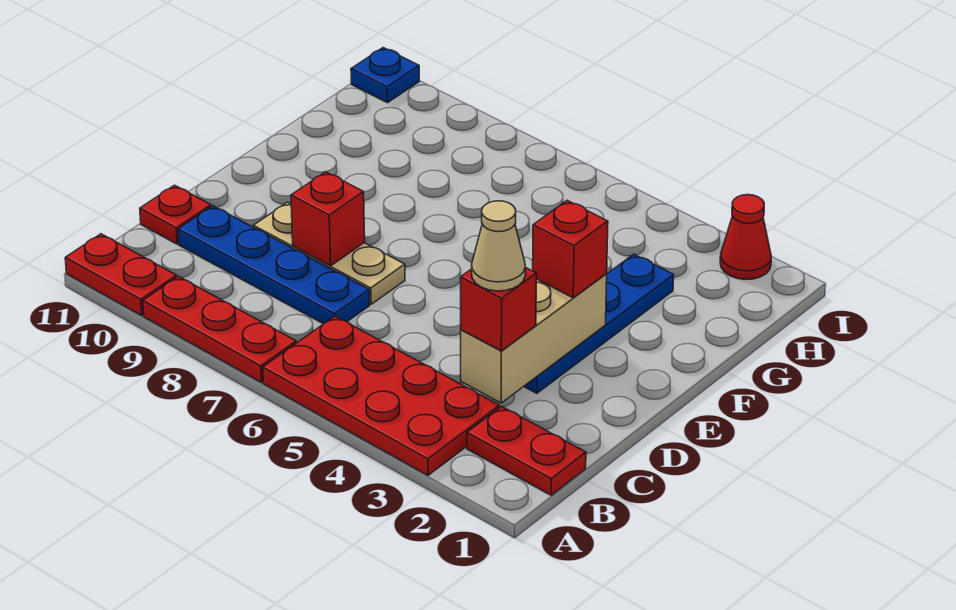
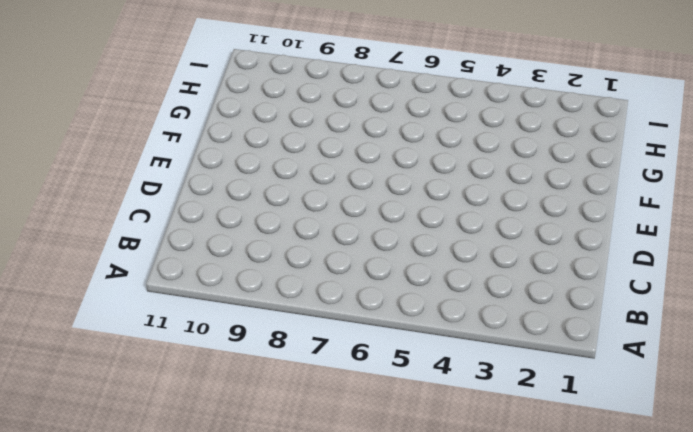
none -> red 2x4 plate [263,316,499,475]
none -> red 1x3 plate [143,276,296,382]
none -> red 1x2 plate [65,234,177,316]

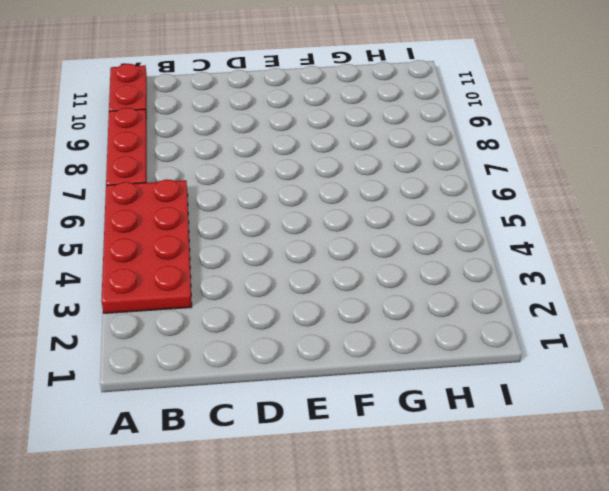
none -> red 1x2 plate [467,406,586,495]
none -> blue 1x4 plate [178,206,369,324]
none -> red 1x1 plate [140,185,211,244]

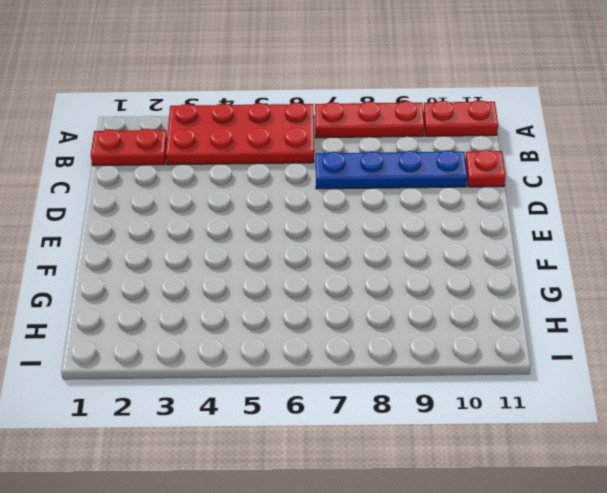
none -> blue 1x4 plate [524,254,674,393]
none -> tan 1x3 plate [253,202,405,304]
none -> red 1x1 cone [720,195,771,279]

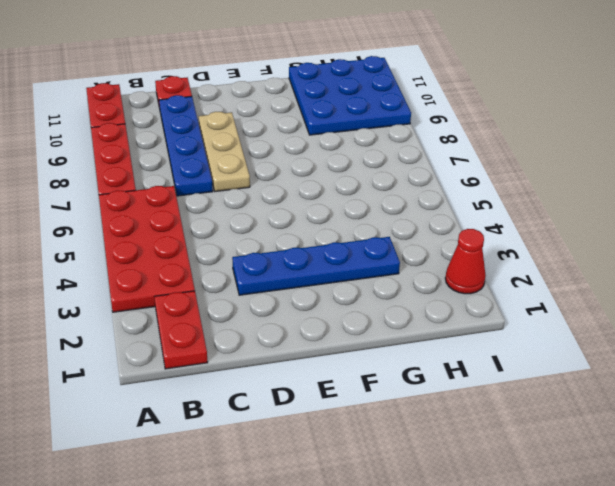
blue 3x3 plate [289,56,411,135] -> blue 1x1 plate [351,48,419,103]
none -> tan 1x3 brick [461,274,607,403]
none -> red 1x1 brick [291,172,365,266]
none -> red 1x1 brick [461,267,536,351]

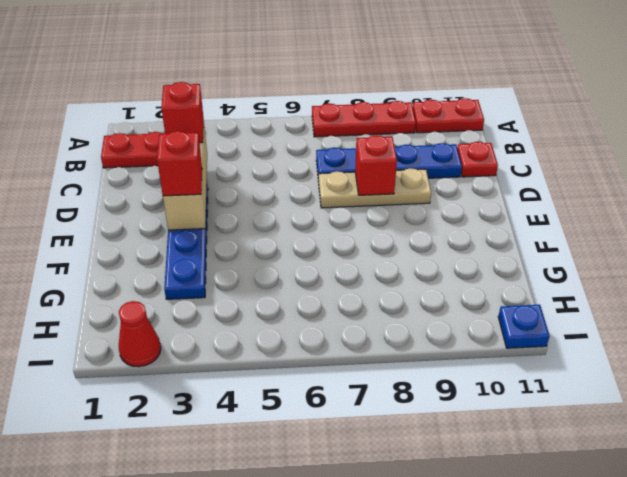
none -> red 2x4 plate [263,316,499,475]
none -> tan 1x1 cone [472,201,525,291]

